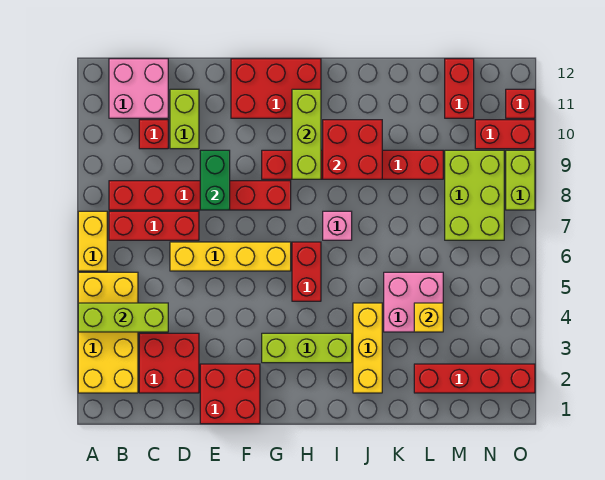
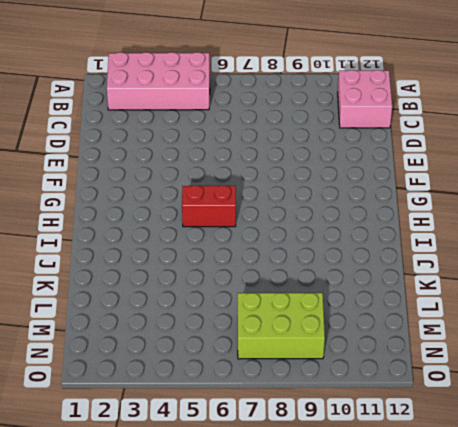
pink 2x4 brick [107,52,210,110] -> yellow 2x4 brick [78,272,138,393]
none -> yellow 1x2 brick [78,211,107,271]
none -> red 1x3 brick [109,211,199,240]
none -> red 1x6 brick [109,181,291,210]

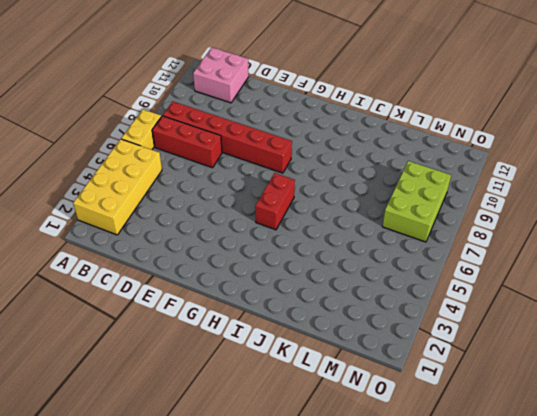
none -> red 2x2 brick [139,333,199,393]
none -> red 1x1 brick [139,120,168,149]
none -> yellow 1x4 brick [170,242,291,271]

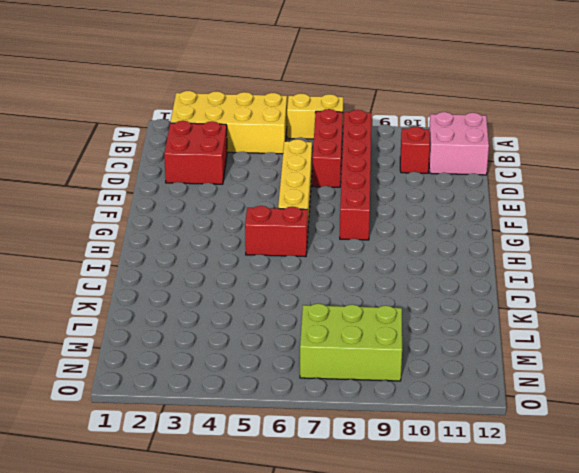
none -> lime 1x2 brick [170,89,199,149]
none -> red 2x2 brick [200,364,260,424]
none -> red 2x3 brick [231,59,321,118]

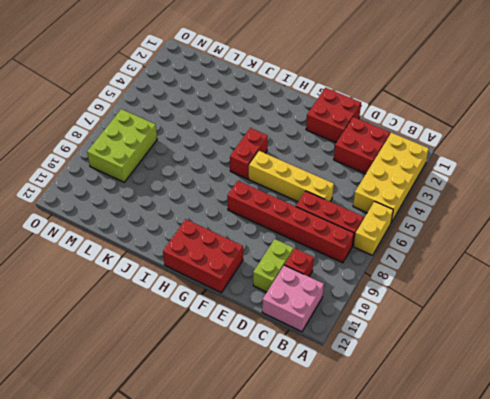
none -> lime 1x3 brick [262,333,352,363]
none -> red 1x6 brick [262,150,443,179]
none -> pink 1x1 brick [323,211,352,240]

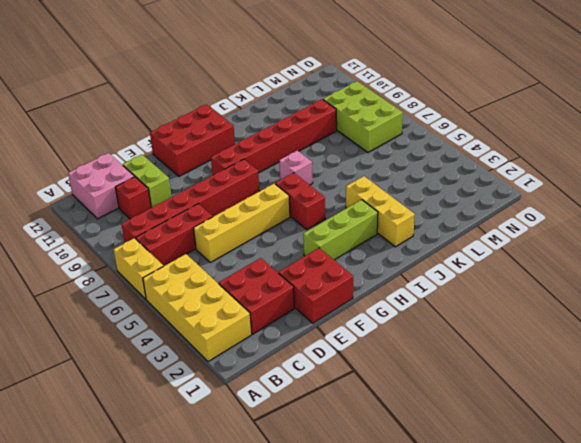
none -> pink 2x2 brick [384,272,443,332]
none -> red 1x4 brick [414,364,535,393]
none -> red 1x2 brick [445,59,474,118]

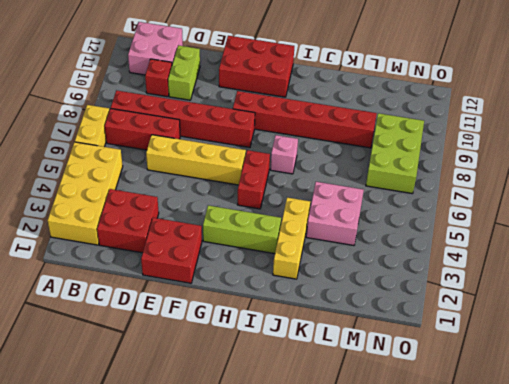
none -> red 1x4 brick [414,364,535,393]
none -> red 1x2 brick [445,59,474,118]
none -> red 1x2 brick [475,120,535,149]

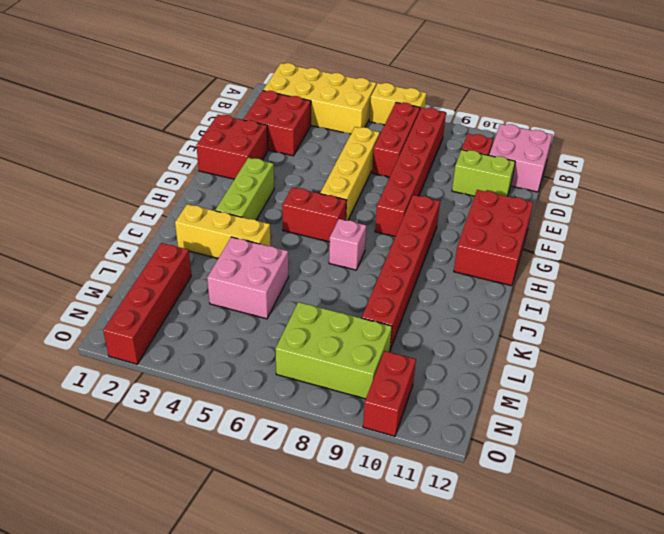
none -> red 1x2 brick [445,59,474,118]
none -> lime 1x2 brick [506,150,535,210]
none -> red 1x1 brick [506,89,535,118]

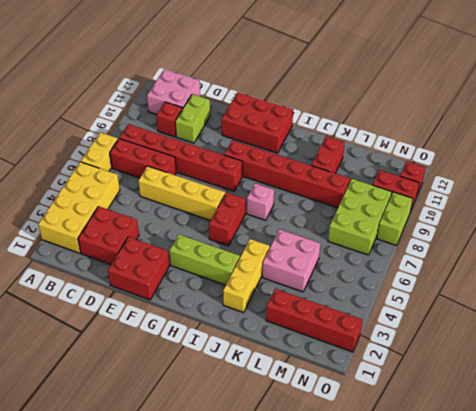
red 1x2 brick [311,136,345,173] -> red 1x2 brick moved to [445,59,474,118]
none -> lime 1x3 brick [78,303,168,332]
none -> green 1x2 brick [200,150,230,210]
none -> lime 1x3 brick [292,89,321,179]

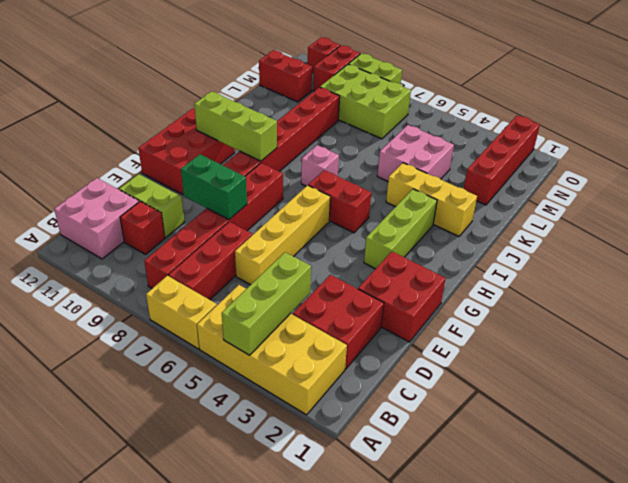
none -> red 2x2 brick [323,120,382,179]
none -> yellow 1x1 brick [414,303,443,332]

